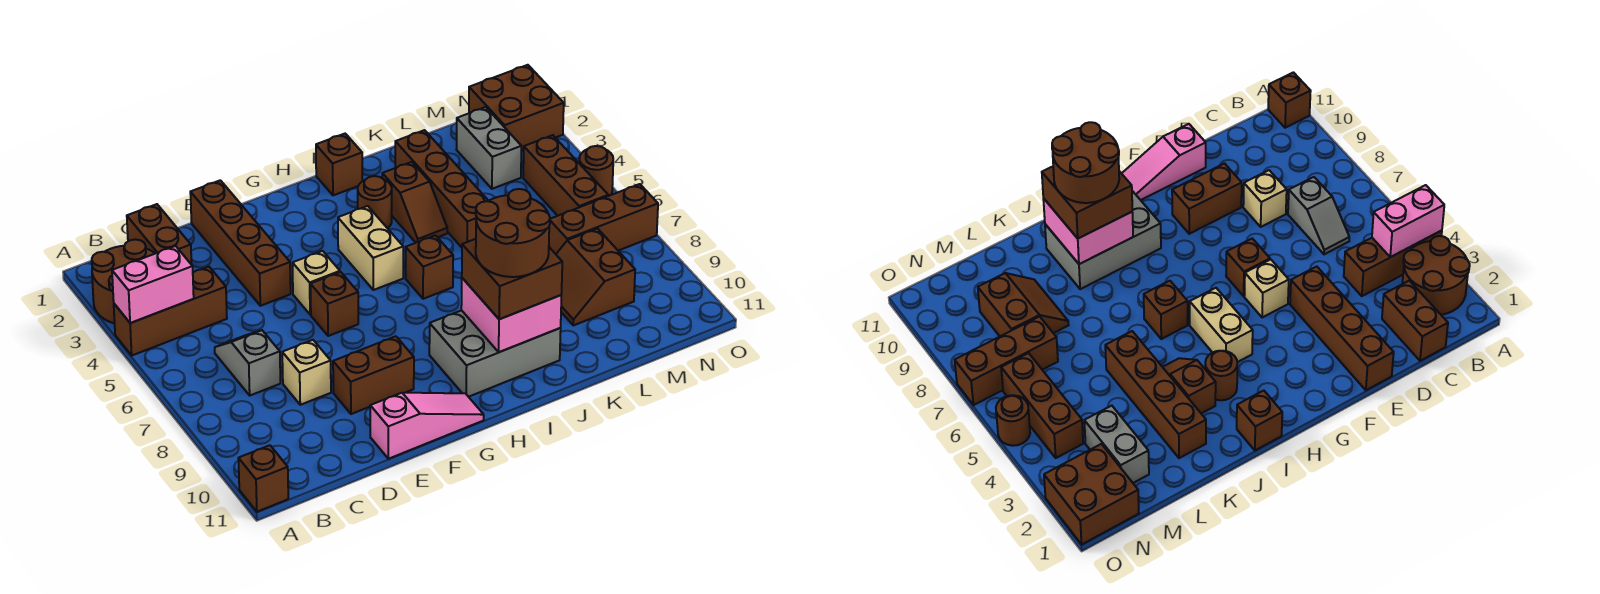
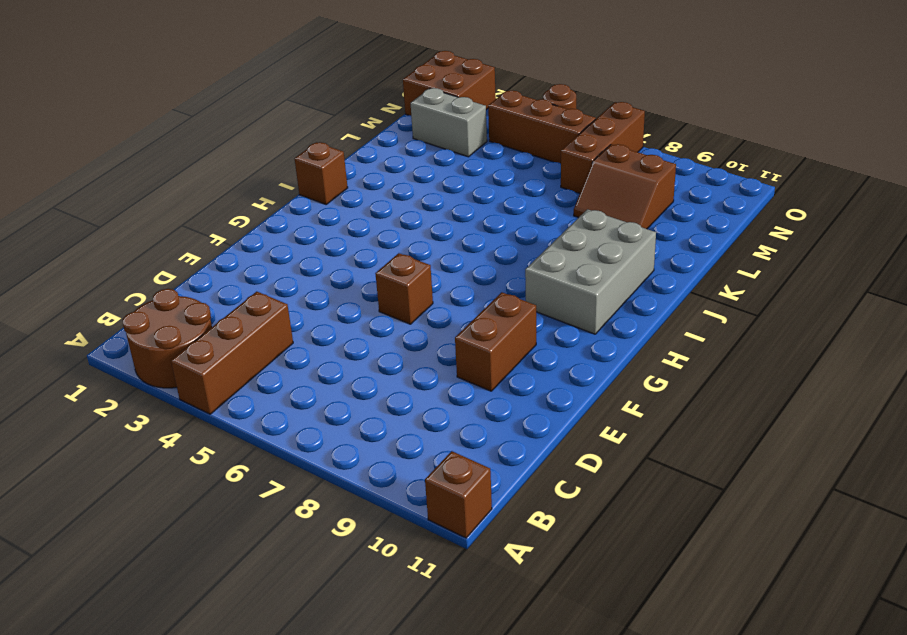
none -> brown 1x2 brick [127,204,192,265]
none -> grey 1x2 slope [215,330,280,395]
none -> tan 1x1 brick [282,340,331,405]

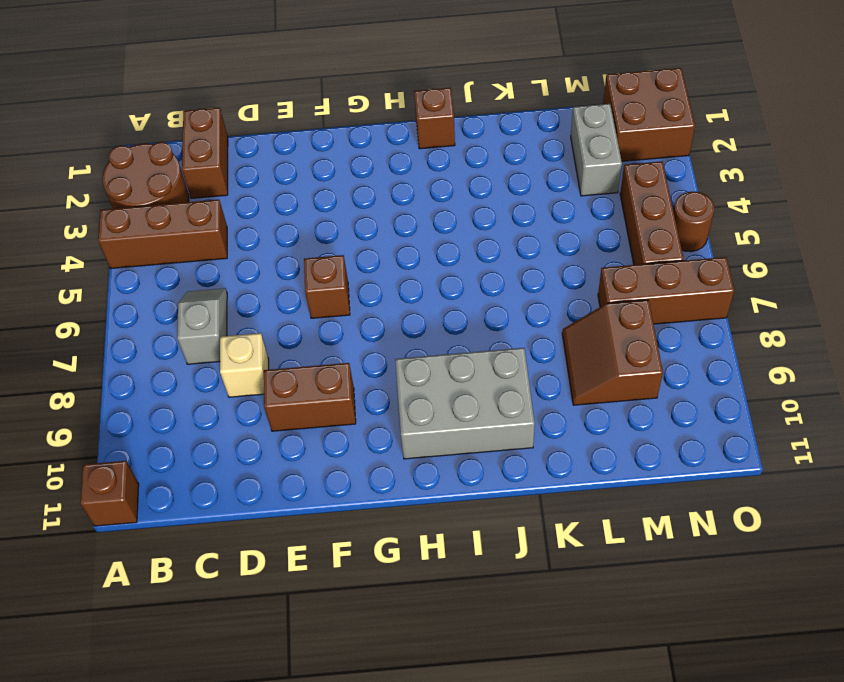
none -> brown 1x4 brick [190,180,291,306]
none -> pink 1x3 slope [370,393,484,459]
none -> tan 1x1 brick [292,251,340,315]

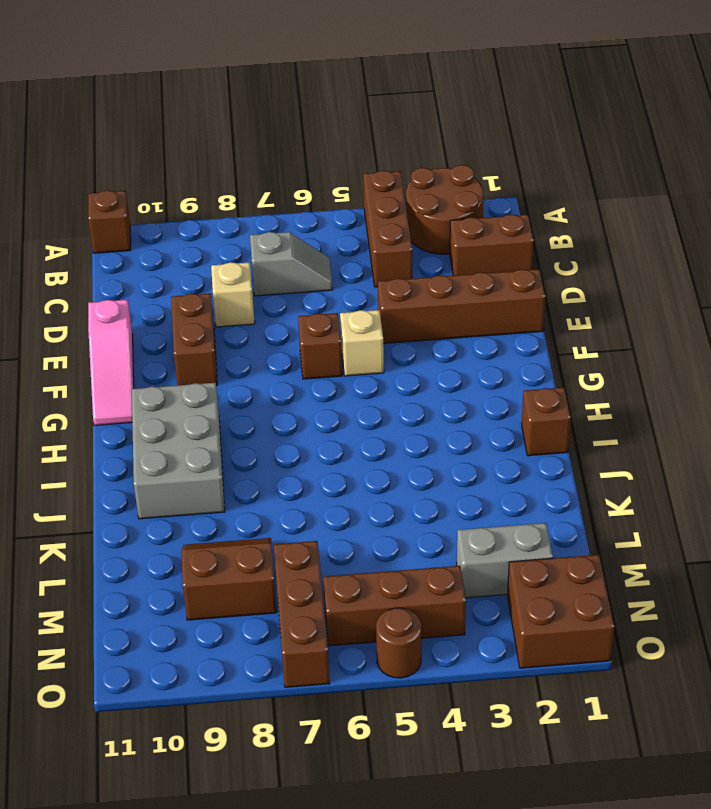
none -> tan 1x2 brick [338,206,403,290]
none -> brown 1x1 round brick [358,176,392,228]
none -> brown 1x1 brick [406,235,453,299]

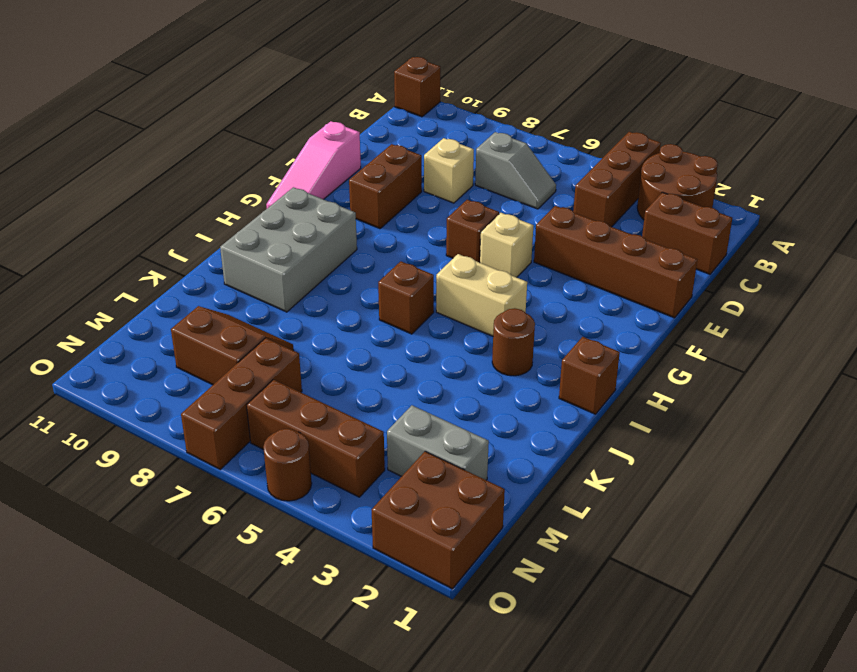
none -> brown 1x2 slope [382,162,447,243]
none -> brown 1x4 brick [395,130,488,247]
none -> pink 1x2 brick [112,246,194,323]

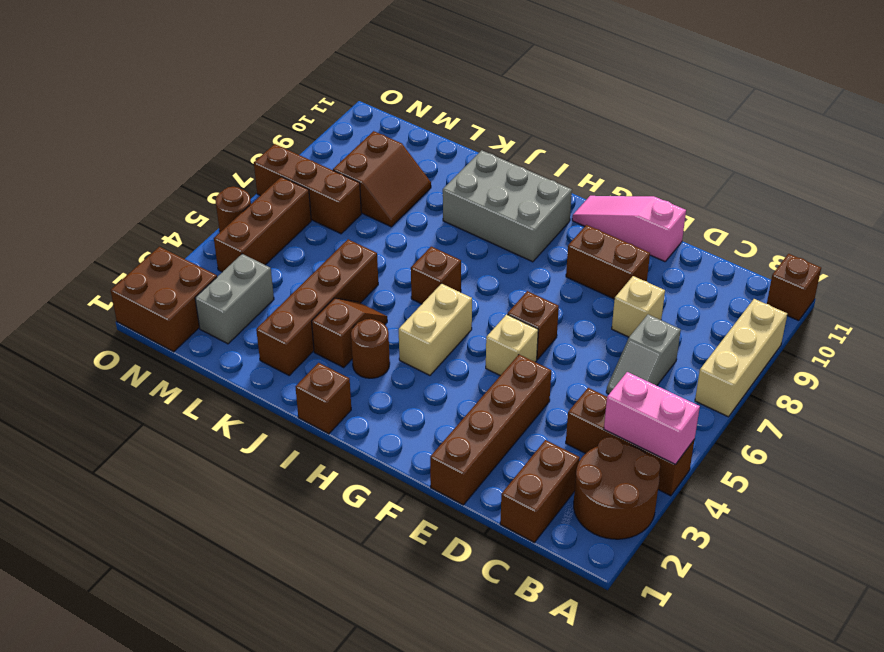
tan 1x3 brick [695,299,787,417] -> none
none -> pink 2x2 brick [461,278,561,352]
none -> brown 2x2 brick [462,239,562,319]
none -> brown 2x2 round brick [476,189,550,277]

